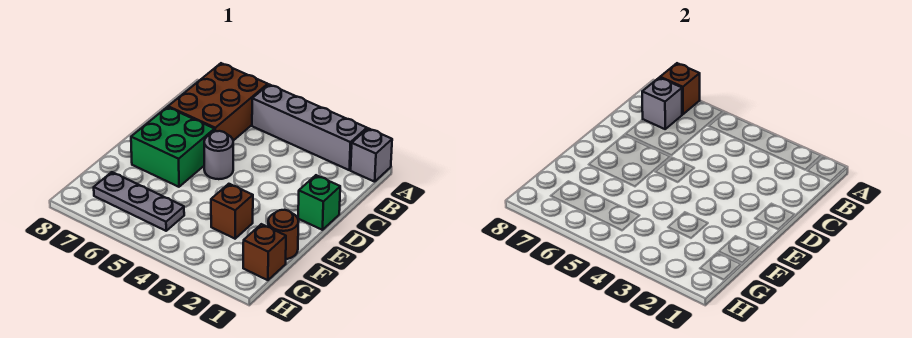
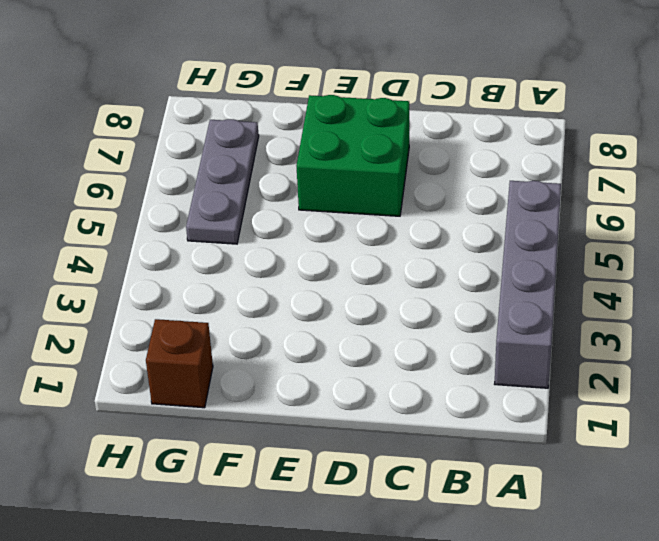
none -> grey 1x1 brick [351,128,392,182]
none -> brown 2x3 brick [168,63,268,141]
none -> green 1x1 brick [298,175,340,230]

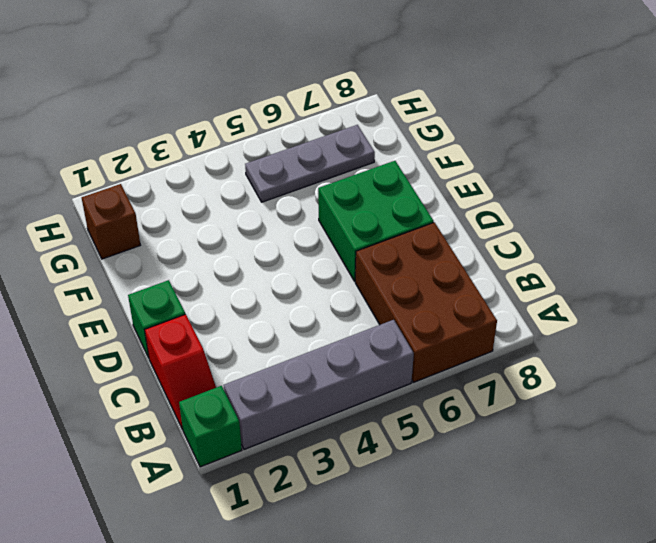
green 1x1 brick [179,386,242,467] -> grey 1x1 brick [351,128,392,182]
red 1x2 slope [145,314,216,430] -> none
none -> grey 1x1 round brick [204,131,233,179]
none -> brown 1x1 round brick [268,210,299,259]
none -> brown 1x1 brick [211,184,253,239]

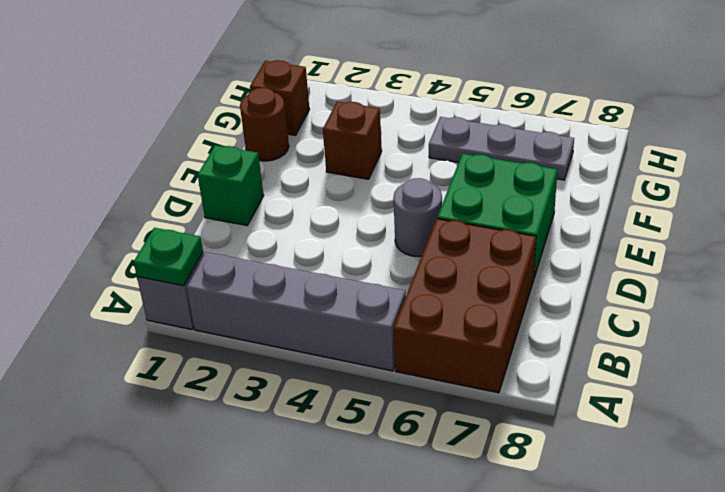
green 1x1 plate [134,228,203,286] -> none
none -> brown 1x1 brick [660,63,700,114]
none -> grey 1x1 brick [642,78,682,129]

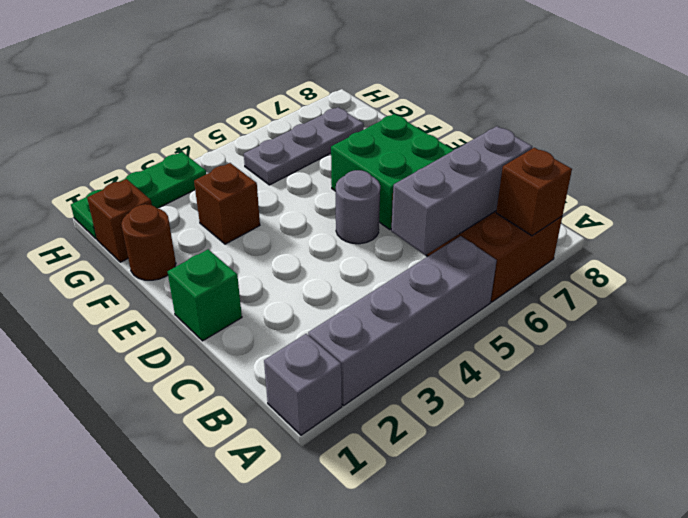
grey 1x3 brick [391,126,532,255] -> grey 1x1 brick [642,78,682,129]
green 1x3 plate [71,152,206,239] -> none

